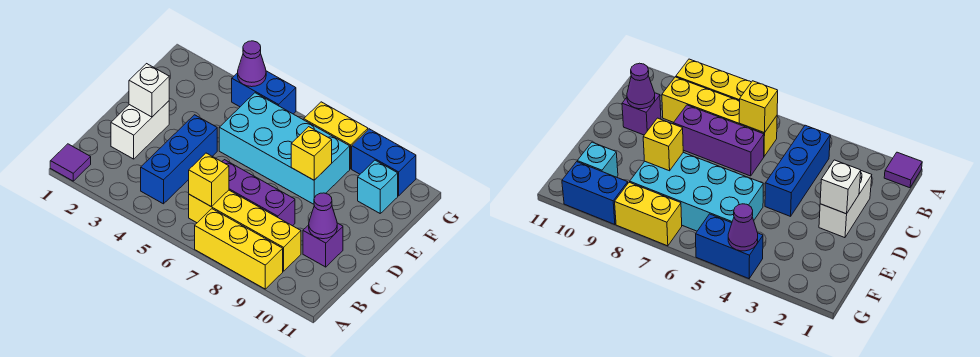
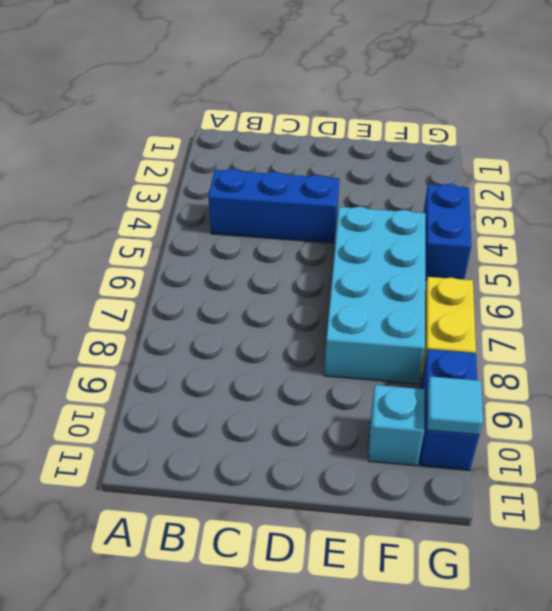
cyan 1x1 tile [427,376,483,435] -> none
none -> purple 1x1 tile [50,144,91,181]
none -> yellow 1x3 brick [195,209,283,289]
none -> yellow 1x4 brick [189,190,301,271]

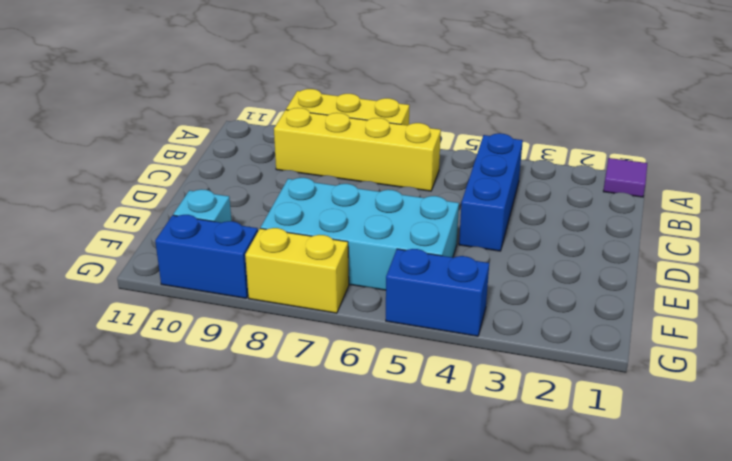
none -> white 1x2 brick [111,101,169,159]
none -> purple 1x3 brick [222,160,295,226]
none -> purple 1x1 brick [303,223,343,267]

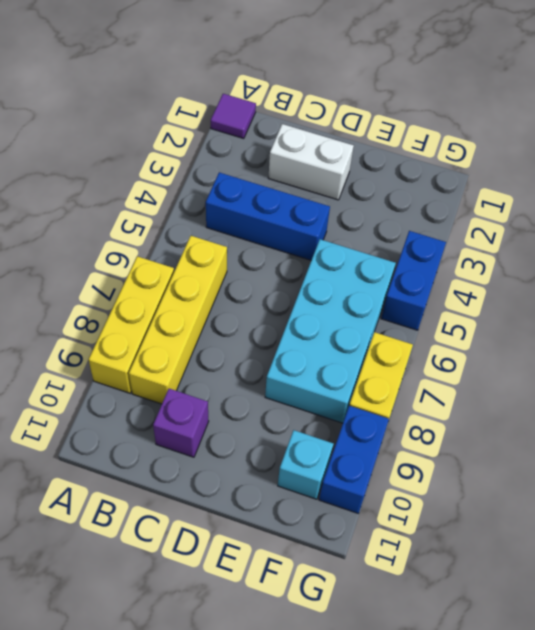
none -> purple 1x3 brick [222,160,295,226]
none -> yellow 1x1 brick [189,153,229,207]
none -> purple 1x1 cone [309,193,337,239]

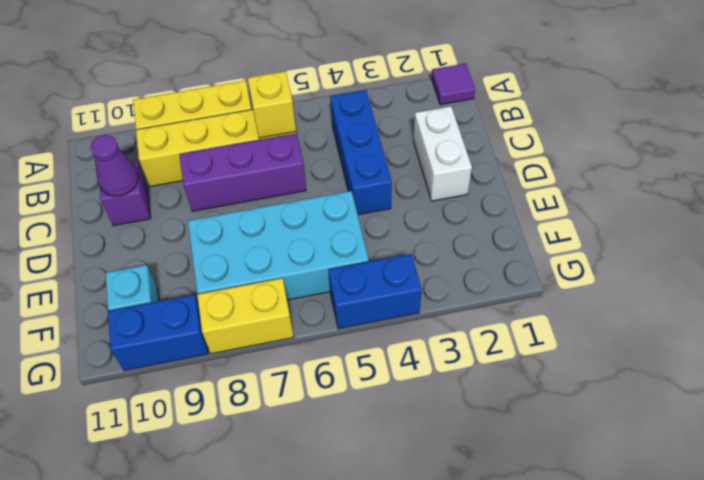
none -> white 1x1 brick [129,64,169,117]
none -> yellow 1x1 brick [291,127,332,180]
none -> purple 1x1 cone [238,41,266,87]

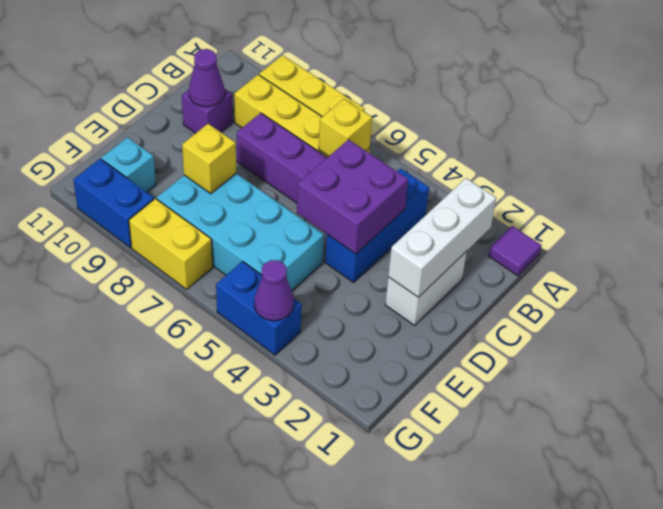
white 1x3 brick [388,178,496,297] -> white 1x1 brick [129,64,169,117]
purple 2x2 brick [297,139,408,254] -> none

